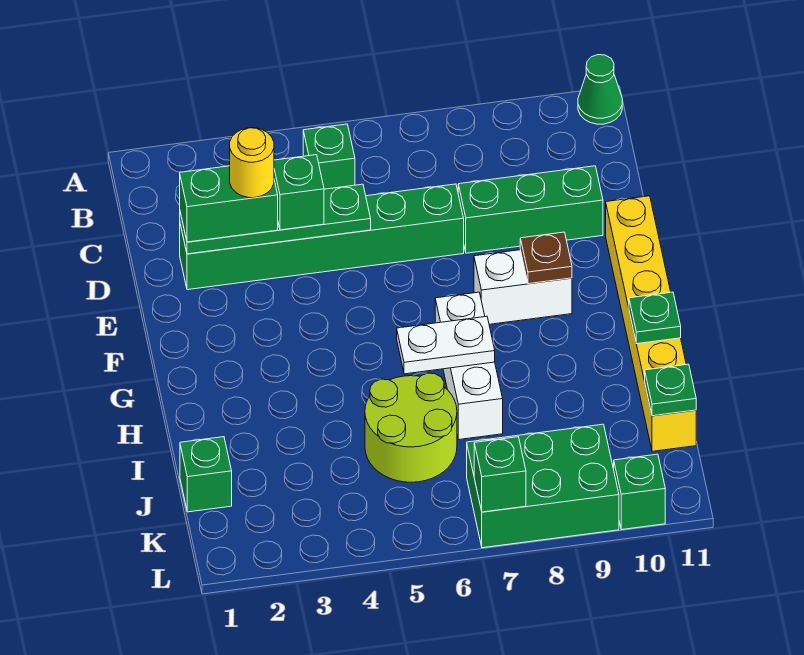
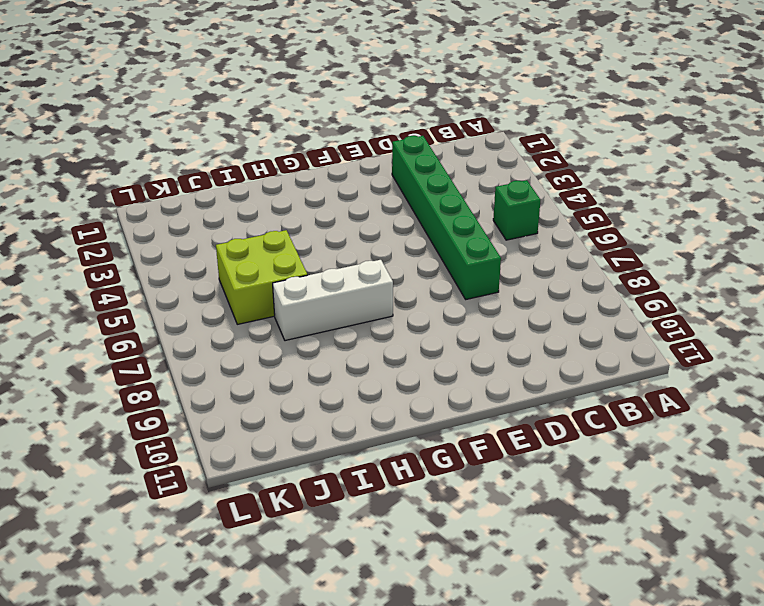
lime 2x2 brick [216,230,307,324] -> lime 2x2 round brick [365,373,457,482]
none -> green 1x1 cone [578,55,622,124]
none -> green 1x3 brick [458,166,603,253]
none -> yellow 1x6 brick [606,196,696,451]

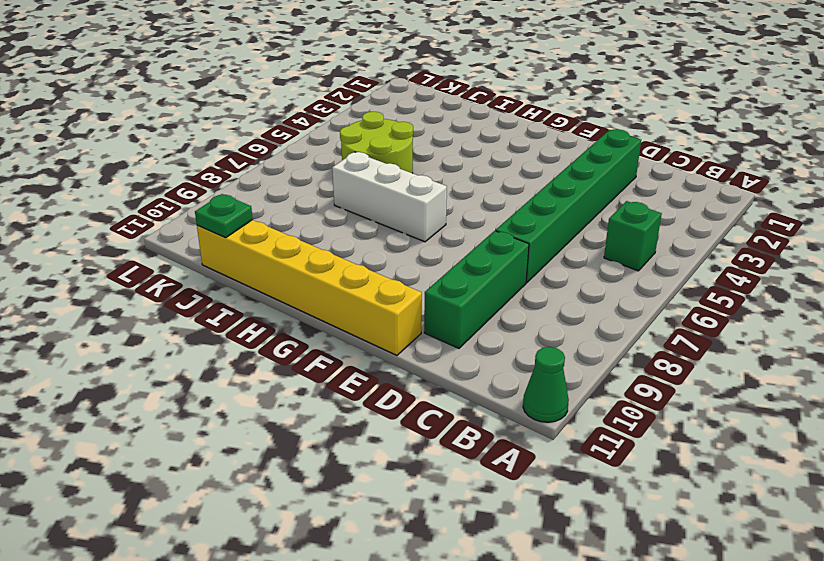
none -> white 1x2 brick [474,250,572,324]
none -> green 1x1 brick [180,437,232,512]
none -> green 2x3 brick [467,424,619,548]

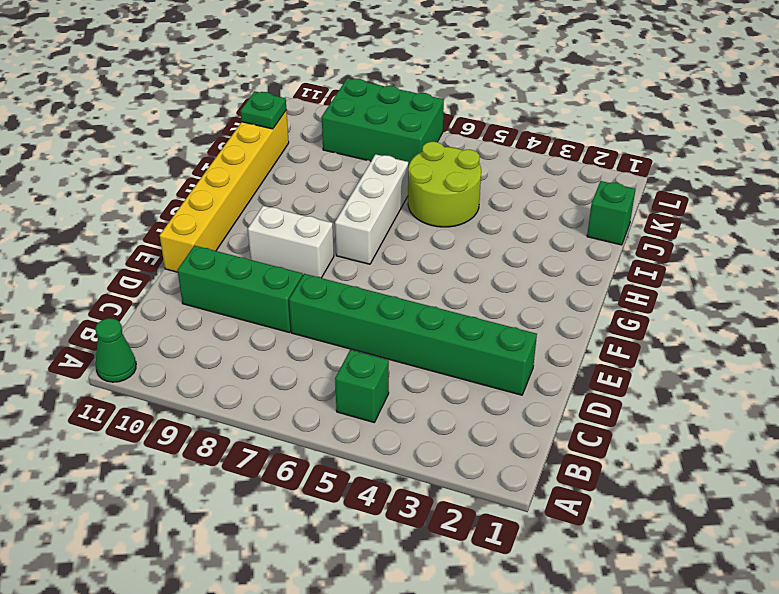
none -> green 1x1 brick [614,454,665,530]
none -> green 1x4 plate [180,184,371,254]
none -> brown 1x1 plate [520,232,572,284]

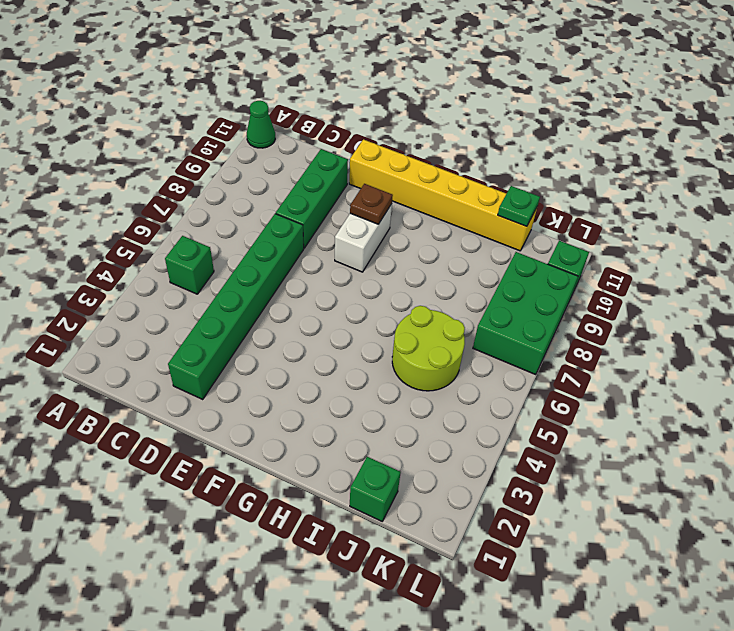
none -> white 1x3 brick [435,292,503,440]
none -> green 1x4 plate [180,184,371,254]
none -> white 1x2 plate [397,316,495,374]

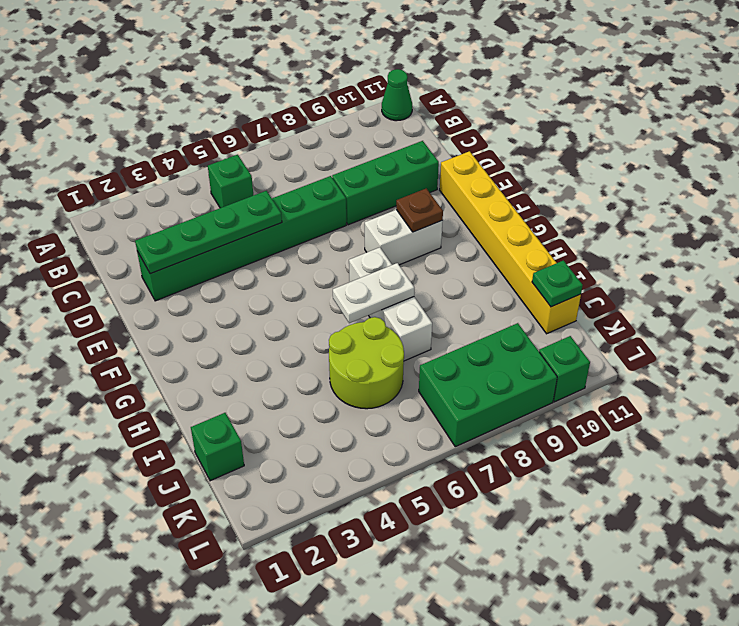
none -> green 1x1 plate [629,292,681,344]
none -> green 1x1 brick [474,437,526,512]
none -> green 1x2 brick [180,166,278,242]

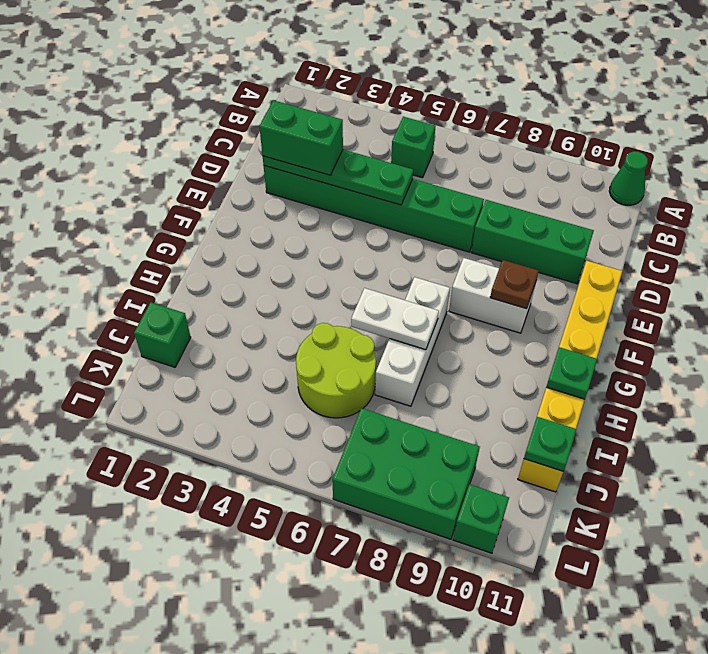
none -> green 1x1 brick [474,437,526,512]
none -> green 1x1 brick [274,155,324,230]
none -> yellow 1x1 round brick [230,128,274,198]

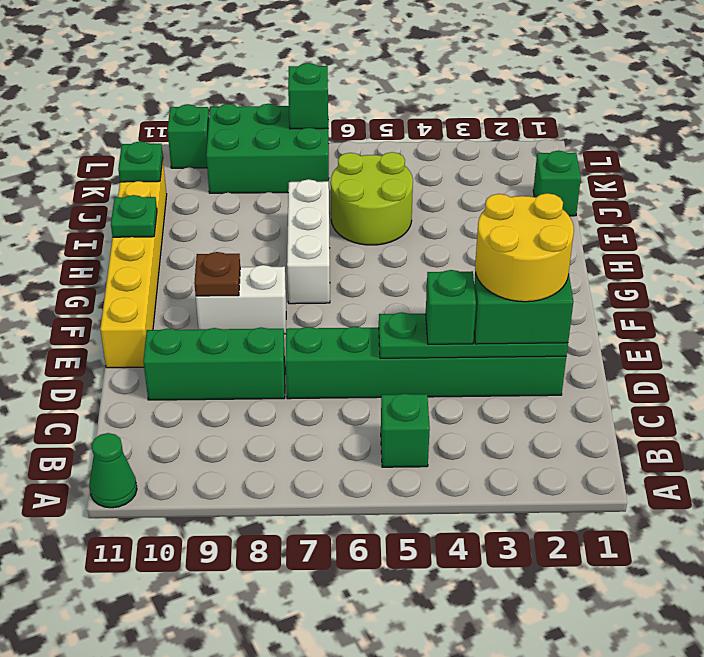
yellow 2x2 round brick [475,193,574,302] -> yellow 1x1 round brick [230,128,274,198]
none -> white 1x2 plate [397,316,495,374]

